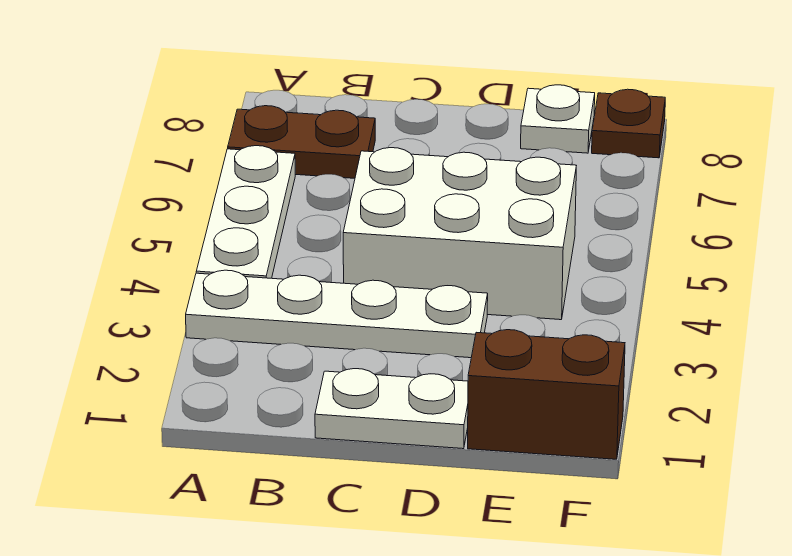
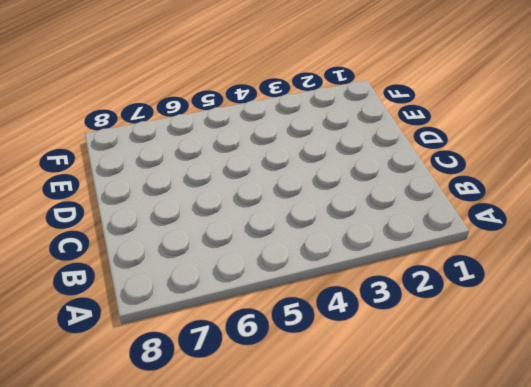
none -> white 1x4 plate [186,270,488,358]
none -> white 1x3 plate [196,146,295,278]

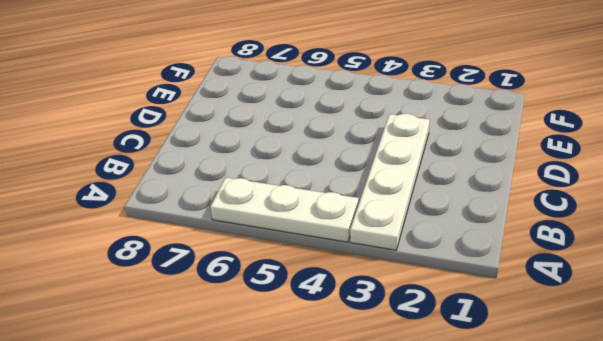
none -> brown 1x2 plate [228,106,375,178]
none -> white 1x2 plate [315,369,468,449]

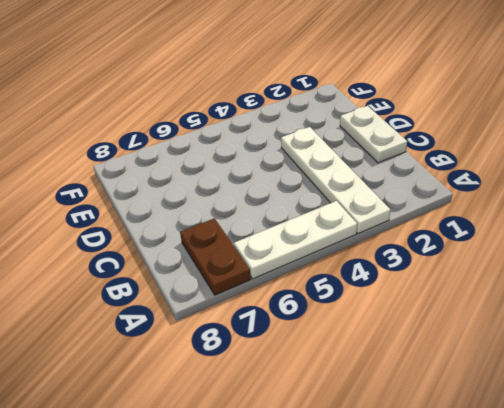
none -> white 2x3 brick [343,148,576,320]
none -> brown 1x2 brick [468,330,625,459]

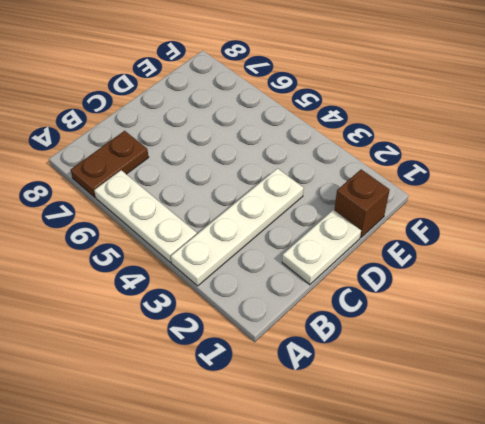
brown 1x1 brick [334,169,390,237] -> brown 1x2 brick [468,330,625,459]
none -> white 2x3 brick [343,148,576,320]
none -> white 1x1 plate [521,85,595,153]

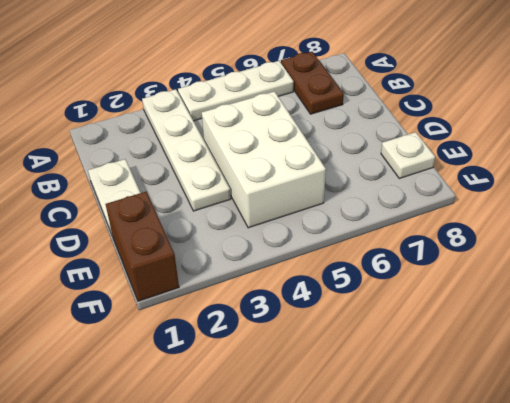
none -> brown 1x1 plate [592,89,665,158]

